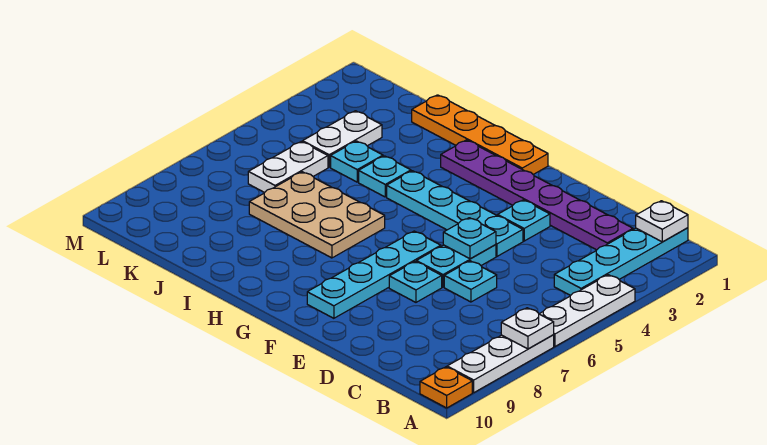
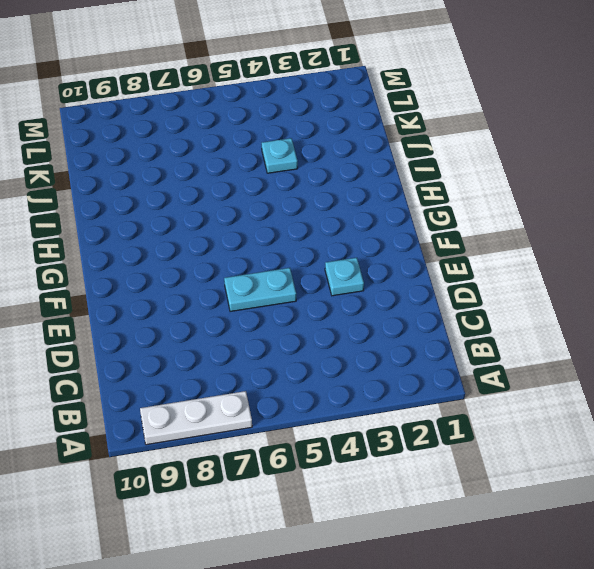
none -> white 1x3 plate [540,275,635,346]
none -> orange 1x1 plate [420,367,472,408]
none -> cyan 1x4 plate [554,228,688,296]

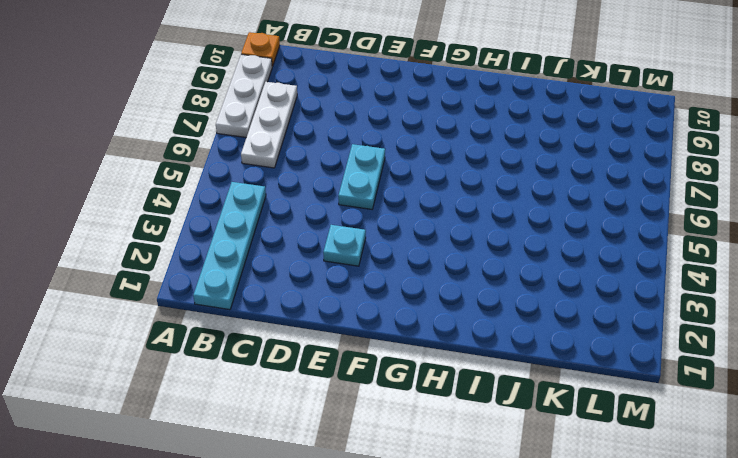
white 1x3 plate [241,82,297,168] -> white 1x3 plate moved to [540,275,635,346]
none -> purple 1x6 plate [441,140,633,250]
none -> cyan 1x1 plate [444,261,497,302]
none -> cyan 1x4 plate [387,171,523,256]

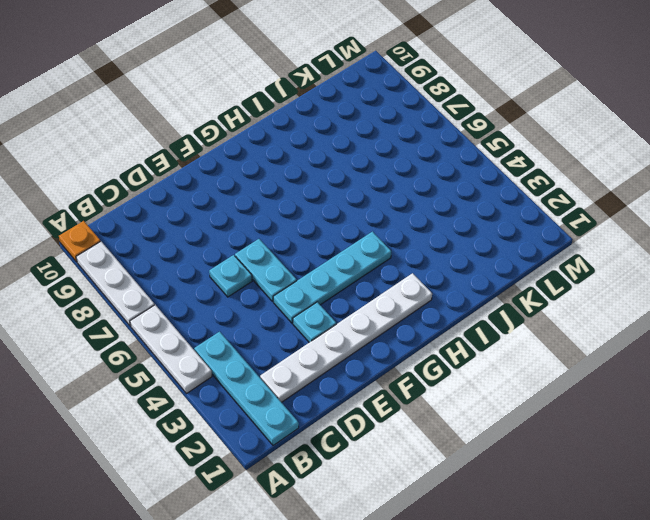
white 1x6 plate [260,273,432,402] -> purple 1x6 plate [441,140,633,250]
none -> cyan 1x1 plate [389,262,442,302]
none -> cyan 1x4 plate [307,231,441,318]
none -> orange 1x4 plate [412,95,548,175]

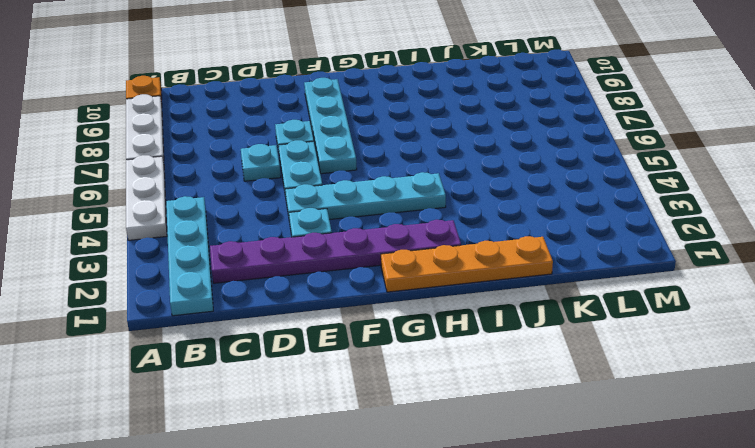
none -> tan 2x3 plate [249,172,385,258]
none -> cyan 1x1 plate [359,156,411,197]
none -> cyan 1x1 plate [331,141,383,182]

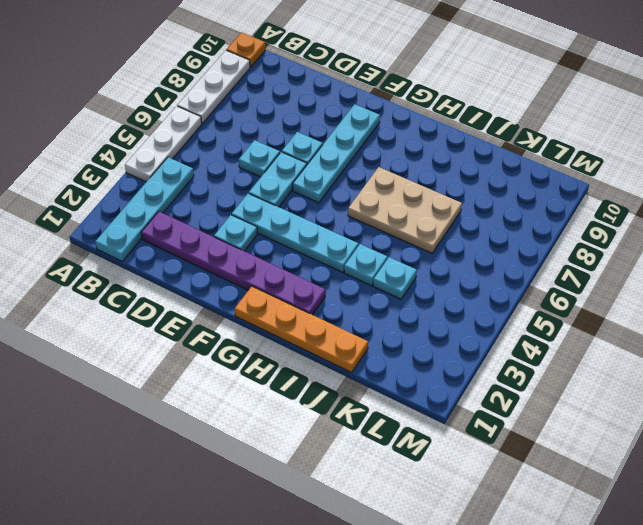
none -> white 1x2 plate [303,111,382,167]
none -> white 1x2 plate [248,142,328,193]
none -> white 1x1 plate [501,308,554,349]

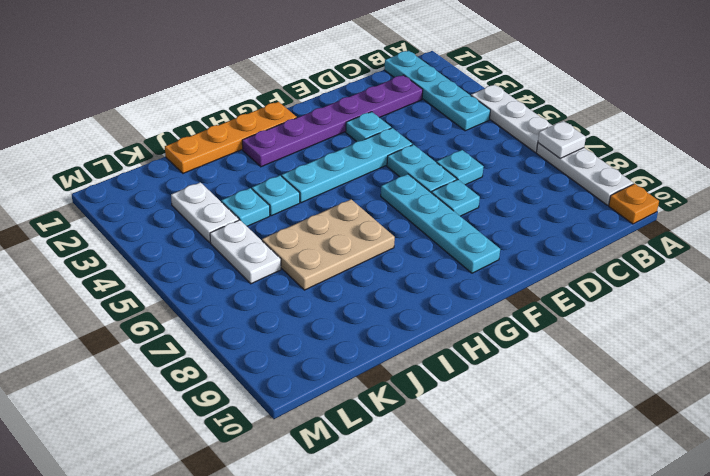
none -> white 1x1 plate [636,201,688,242]
none -> cyan 1x1 plate [443,218,496,259]

